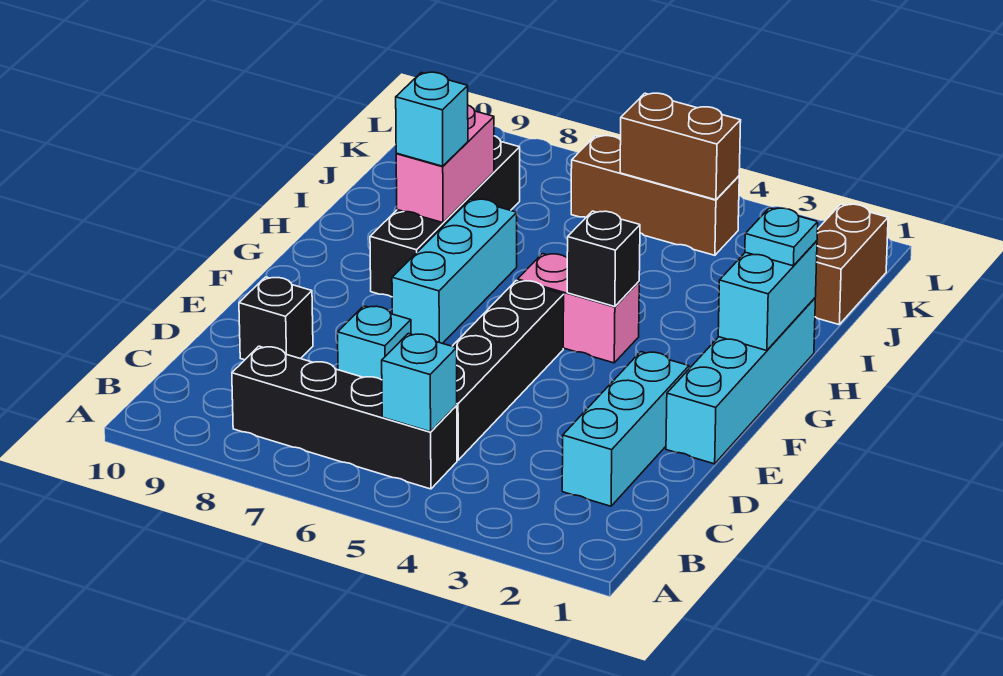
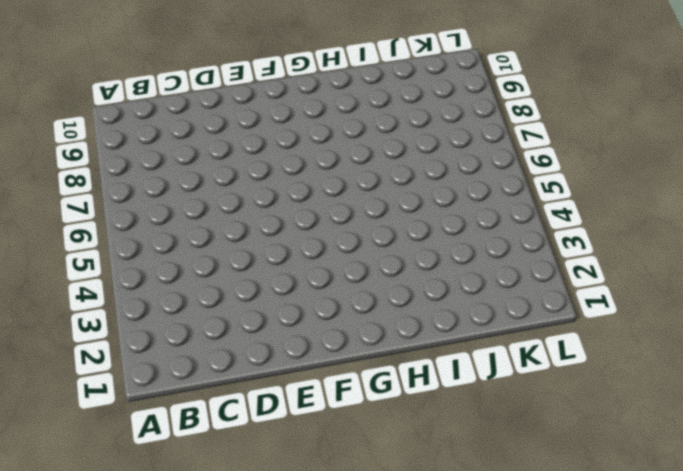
none -> black 1x4 brick [232,346,457,489]
none -> cyan 1x3 brick [562,352,689,506]
none -> black 1x4 brick [453,280,564,460]

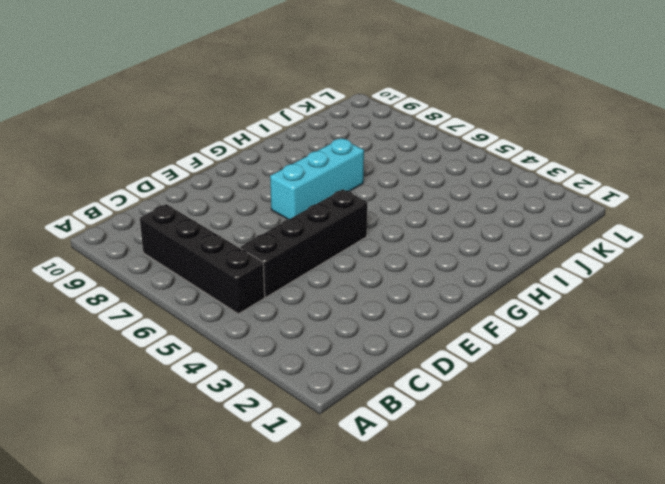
none -> cyan 1x3 brick [562,352,689,506]
none -> cyan 1x1 brick [338,306,411,380]
none -> black 1x1 brick [239,277,313,360]

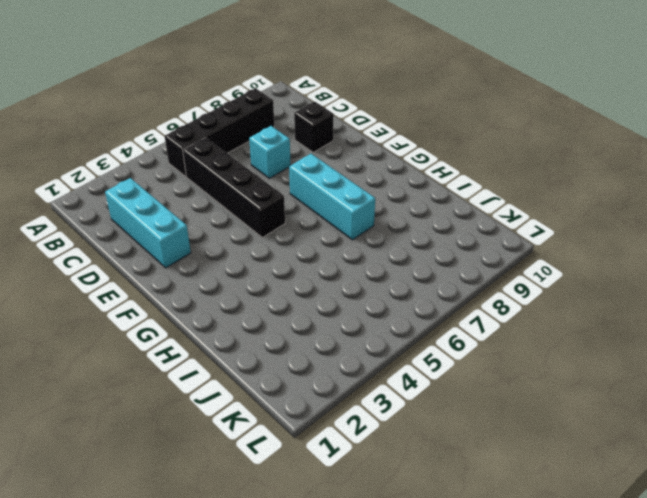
none -> cyan 1x4 brick [666,298,815,464]
none -> pink 1x2 brick [518,254,639,363]
none -> black 1x4 brick [370,136,520,297]

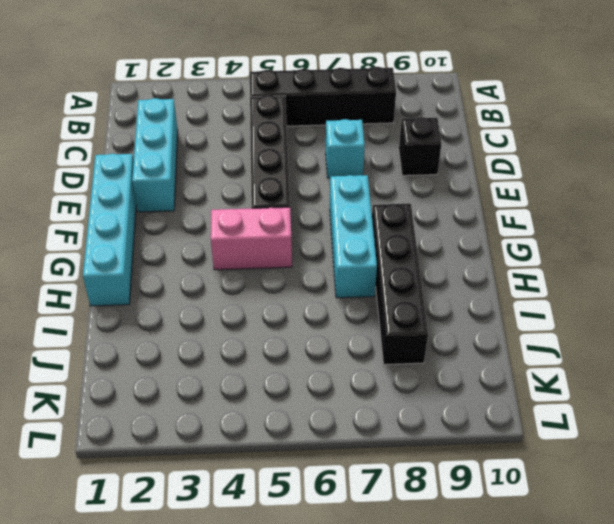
none -> brown 1x2 brick [815,204,888,324]
none -> brown 1x3 brick [571,136,739,255]
none -> cyan 1x1 brick [382,333,457,432]

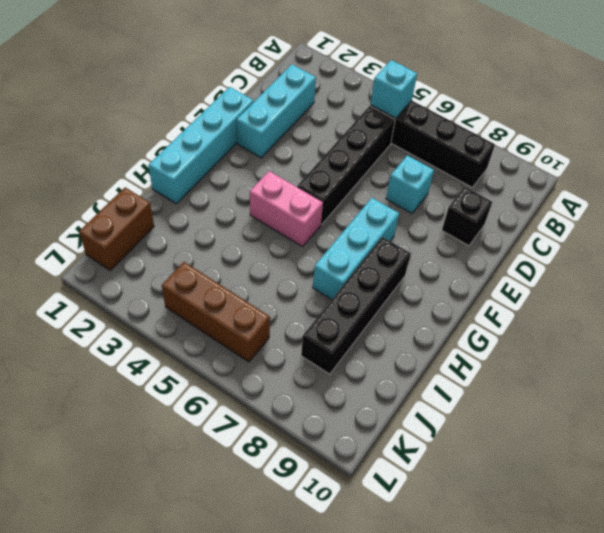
none -> cyan 1x2 brick [718,241,817,351]
none -> black 1x1 brick [567,211,640,307]
none -> pink 1x2 brick [396,105,494,223]

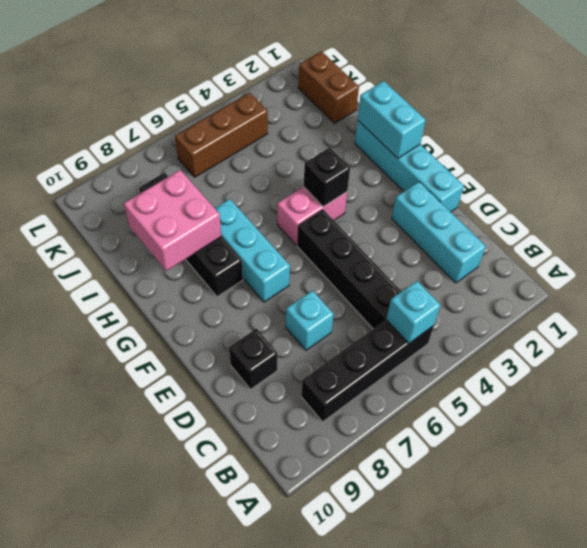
pink 2x2 brick [124,170,221,271] -> pink 1x2 brick [396,105,494,223]
none -> brown 1x2 brick [620,93,741,200]
none -> cyan 1x1 plate [745,208,818,266]
none -> cyan 1x1 brick [396,72,468,166]

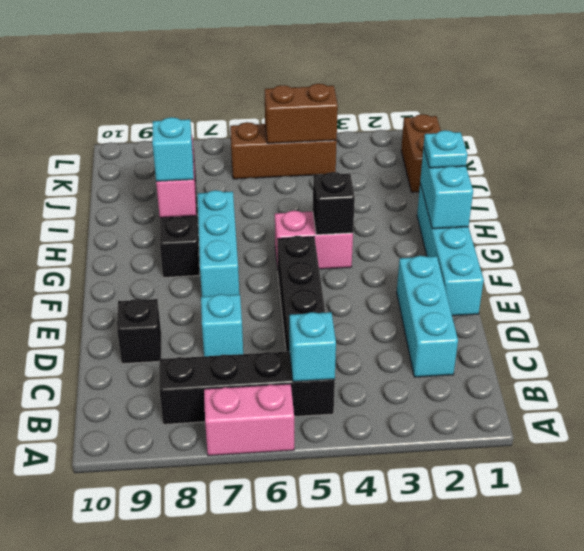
pink 1x2 brick [204,384,294,456] -> none

